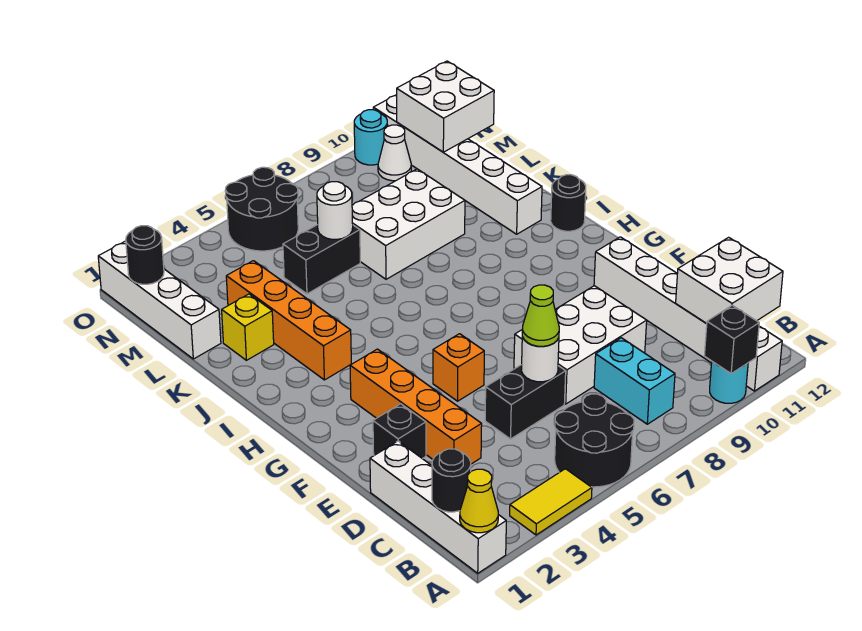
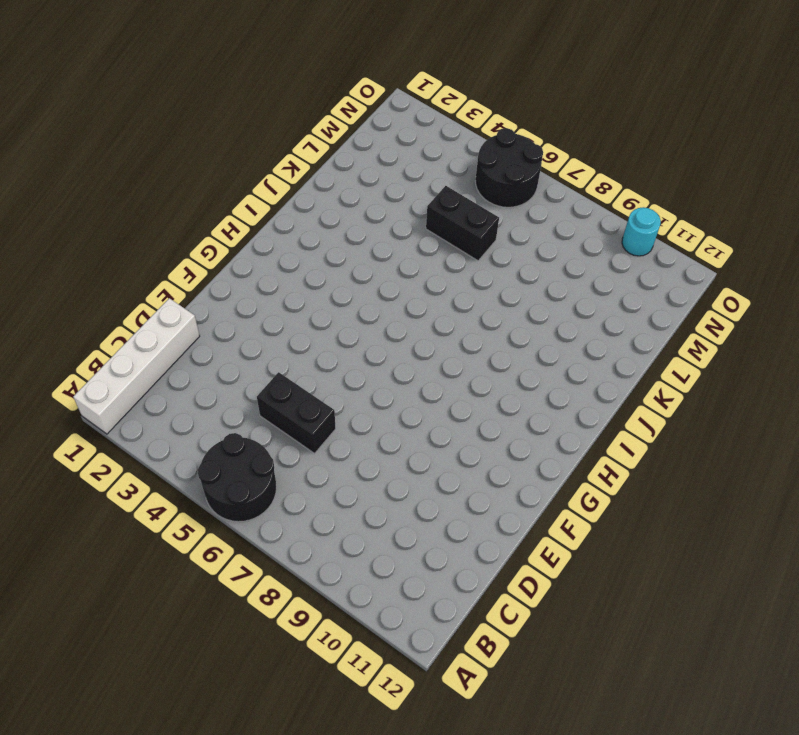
none -> yellow 1x2 tile [510,469,592,535]
none -> cyan 1x1 round brick [710,362,748,403]
none -> white 1x6 brick [594,237,782,391]
none -> cyan 1x2 brick [594,338,675,424]

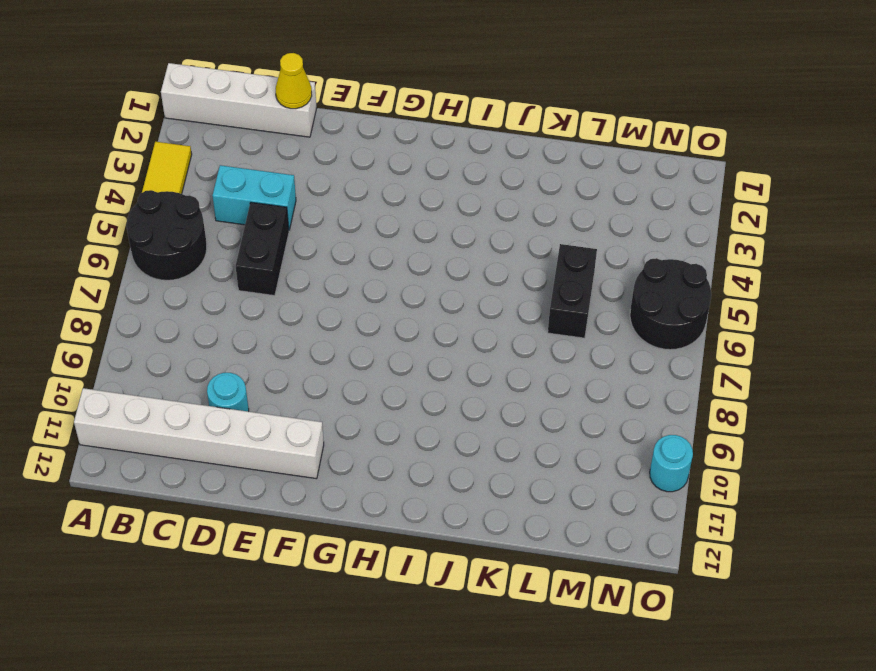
cyan 1x2 brick [213,165,296,230] -> cyan 1x2 brick moved to [594,338,675,424]
yellow 1x1 cone [276,53,312,109] -> yellow 1x1 cone moved to [460,469,498,533]
cyan 1x1 round brick [207,373,249,412] -> cyan 1x1 round brick moved to [710,362,748,403]
none -> orange 1x4 brick [350,349,482,464]
none -> white 2x3 brick [514,286,647,404]
none -> black 1x1 brick [373,404,426,459]
none -> orange 1x1 brick [433,334,484,401]

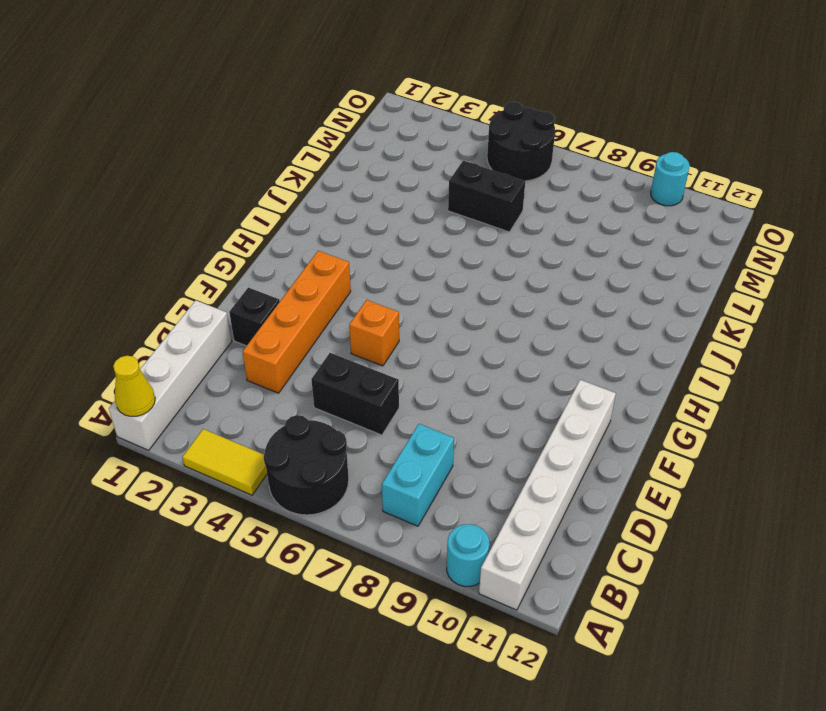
none -> white 2x3 brick [514,286,647,404]
none -> orange 1x4 brick [226,261,351,380]
none -> black 1x1 round brick [551,175,586,231]
none -> white 1x6 brick [373,95,542,234]

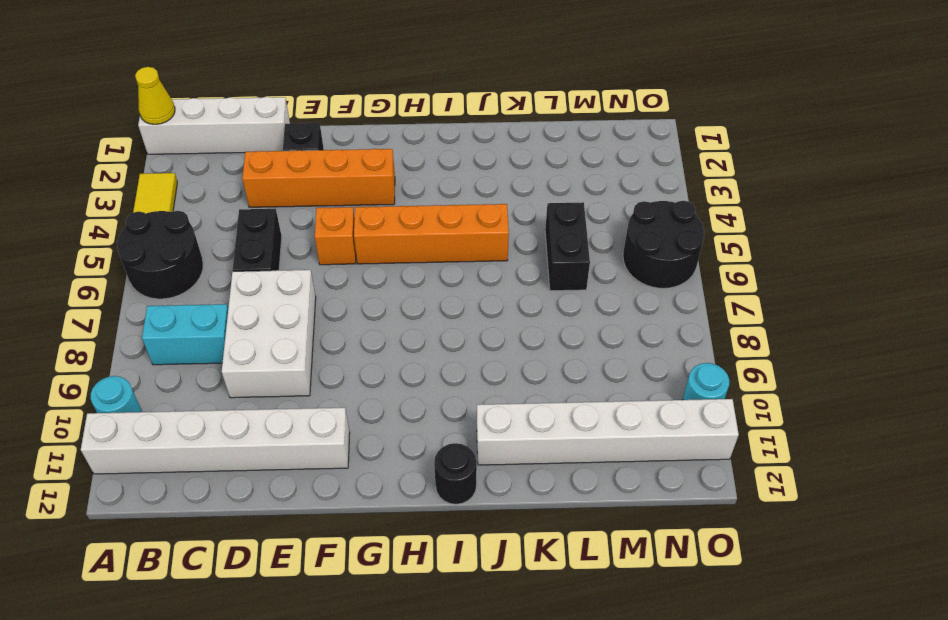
orange 1x4 brick [354,204,509,264] -> orange 1x4 brick moved to [226,261,351,380]
none -> yellow 1x1 brick [222,294,274,360]
none -> white 2x3 brick [352,169,465,279]
none -> white 1x4 brick [98,241,221,359]
none -> white 1x1 cone [378,125,411,181]

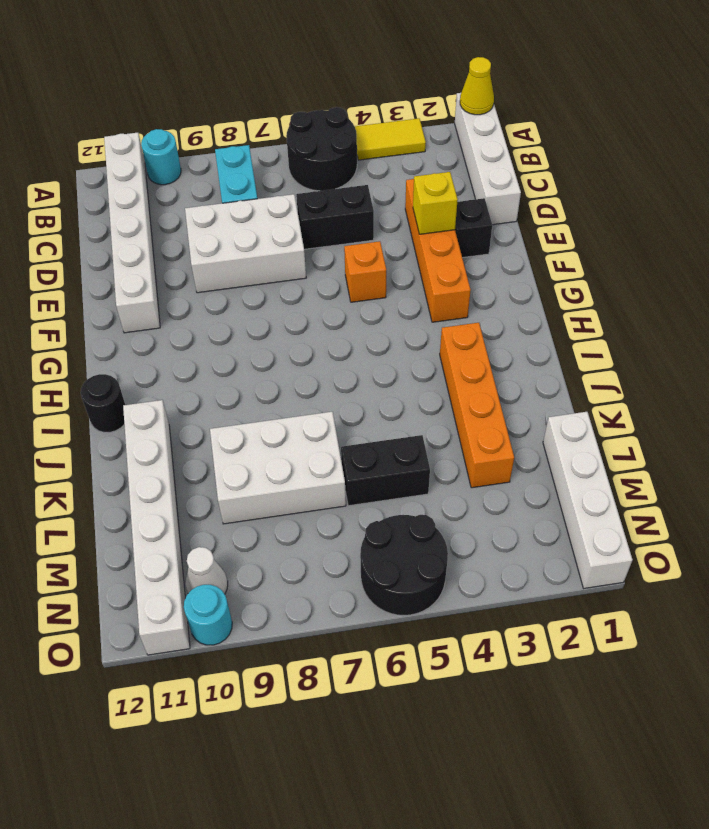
yellow 1x1 brick [413,172,458,234] -> yellow 1x1 brick moved to [222,294,274,360]
none -> black 1x1 brick [704,305,759,373]
none -> black 1x1 round brick [432,449,471,512]
none -> white 2x2 brick [676,237,783,324]
none -> white 1x1 round brick [521,337,559,382]

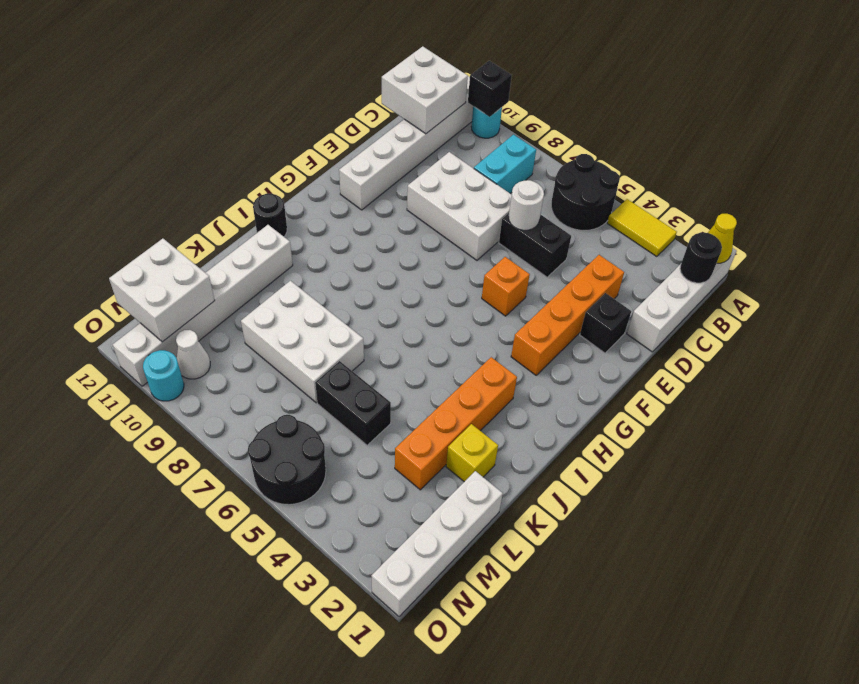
none -> white 1x1 round brick [317,182,353,239]
none -> black 1x1 round brick [126,226,164,284]
none -> lime 1x1 cone [522,285,559,346]

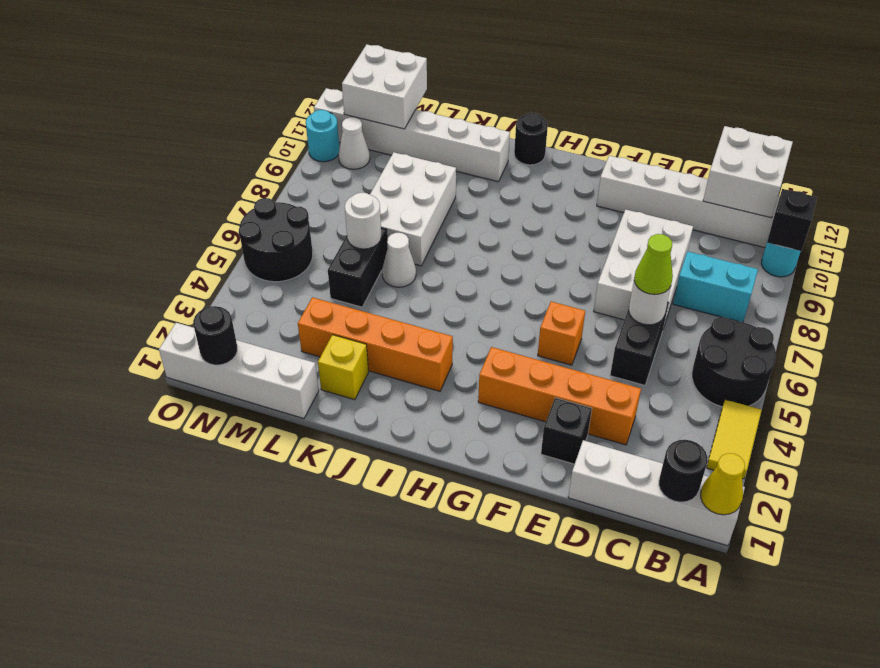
white 1x1 cone [382,233,416,287] -> none

